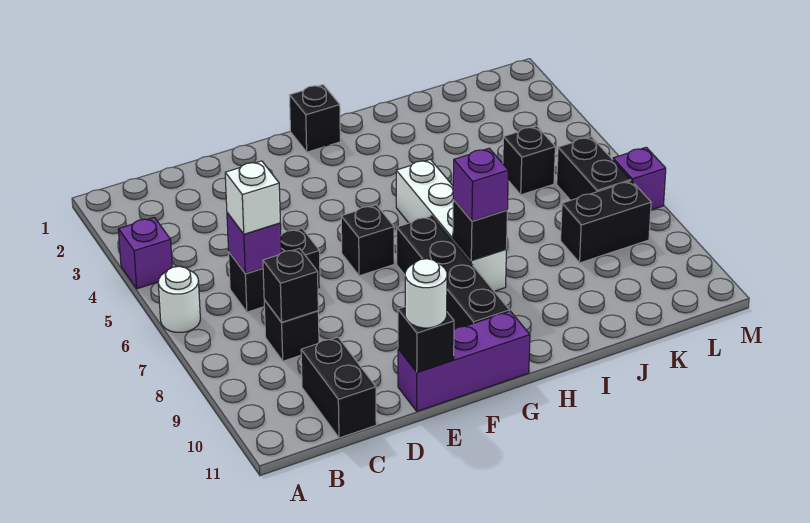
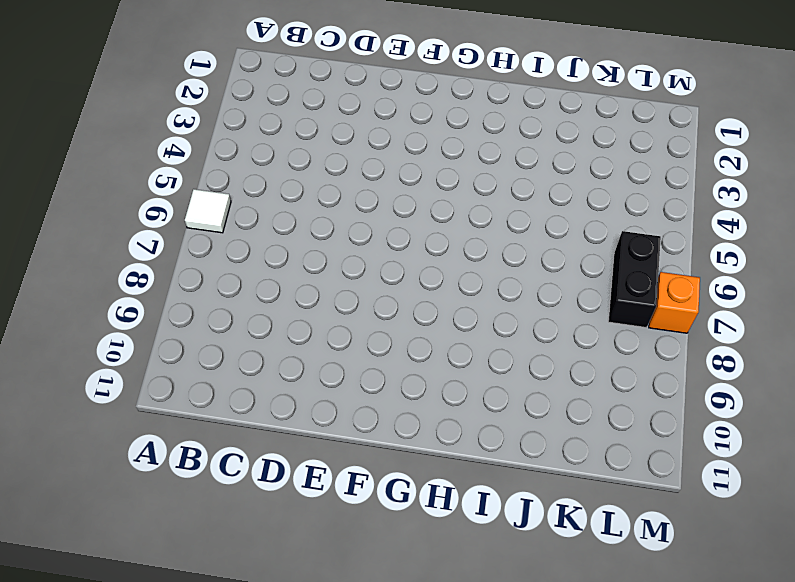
white 1x1 tile [185,189,231,233] -> white 1x1 round brick [158,266,200,332]
orange 1x1 brick [649,272,700,333] -> purple 1x1 brick [613,147,666,210]
none -> purple 1x1 brick [118,217,172,289]
none -> black 1x2 brick [229,228,320,312]
none -> black 1x1 brick [264,300,319,361]

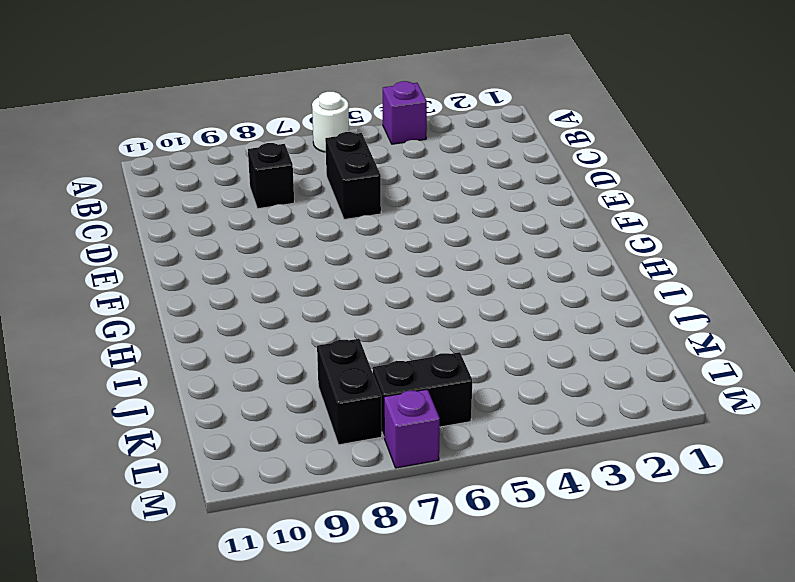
none -> black 1x2 brick [301,337,376,438]
none -> purple 1x3 brick [398,311,530,411]
none -> black 1x1 brick [341,205,394,276]

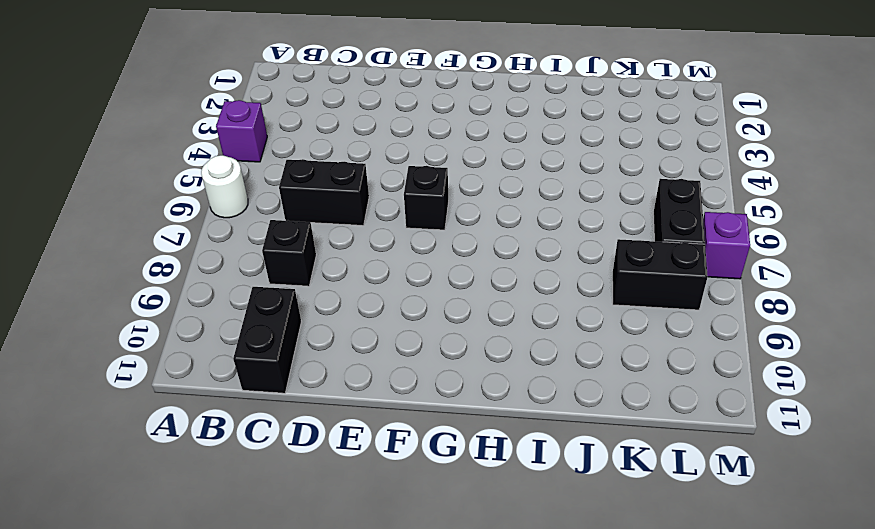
none -> purple 1x3 brick [398,311,530,411]
none -> black 1x1 brick [290,85,340,152]
none -> black 1x4 brick [397,216,509,329]

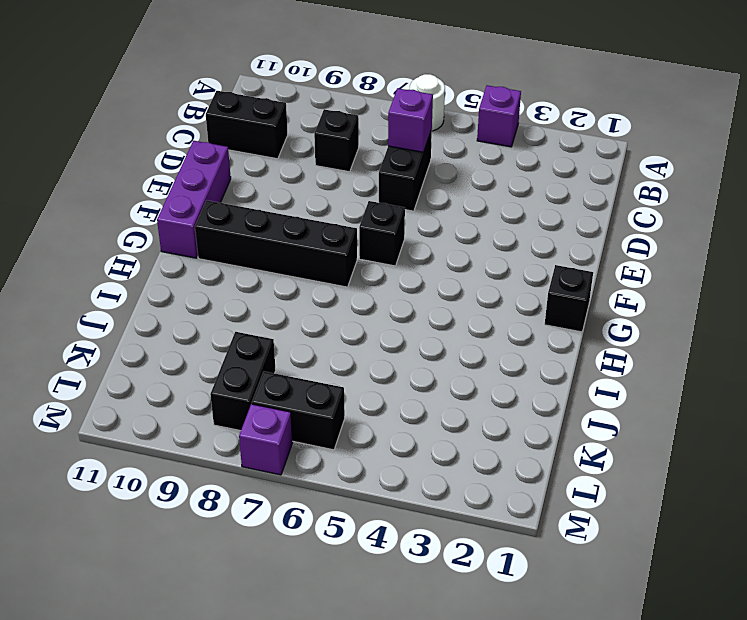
none -> white 1x4 brick [396,159,506,291]
none -> black 1x1 brick [503,126,555,195]
none -> black 1x1 brick [263,248,318,322]

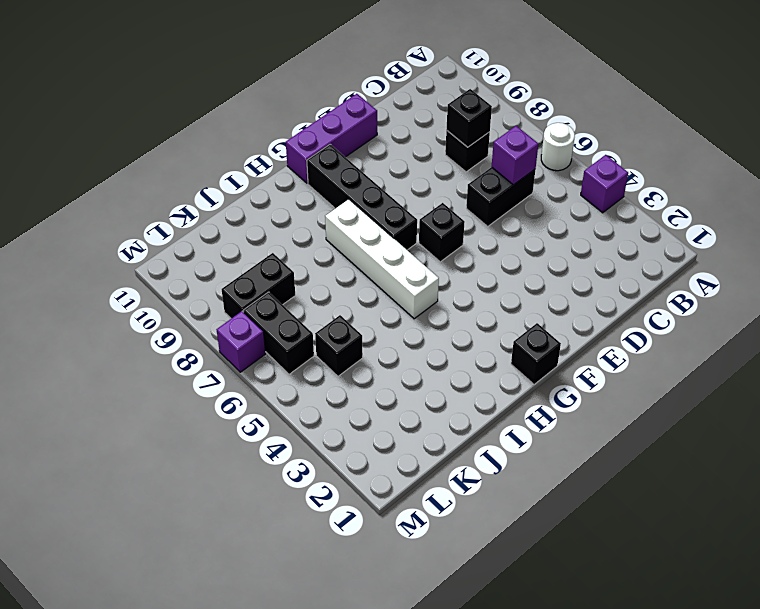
none -> black 1x2 brick [301,337,376,438]
none -> black 1x1 brick [398,307,454,372]
none -> black 1x1 brick [453,200,507,260]

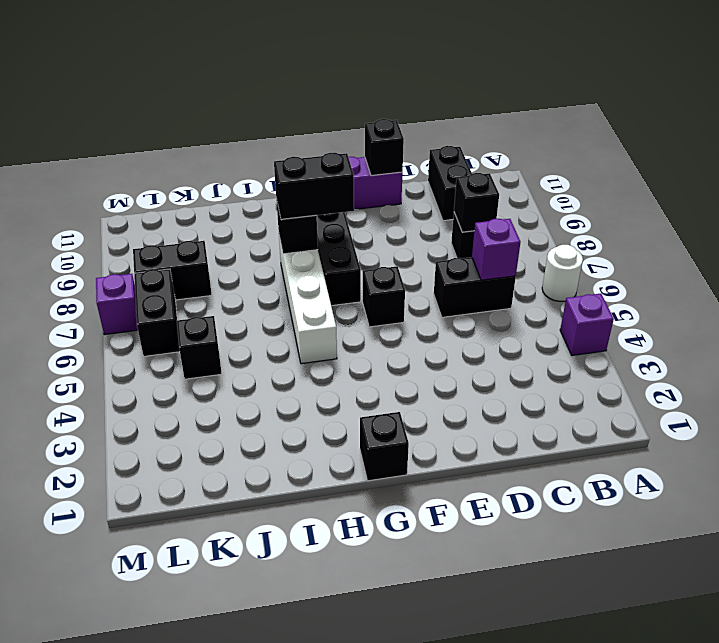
black 1x2 brick [274,153,354,219] -> purple 1x1 brick [453,148,508,221]
none -> white 1x1 brick [225,161,280,234]
none -> white 1x1 round brick [405,259,447,328]

